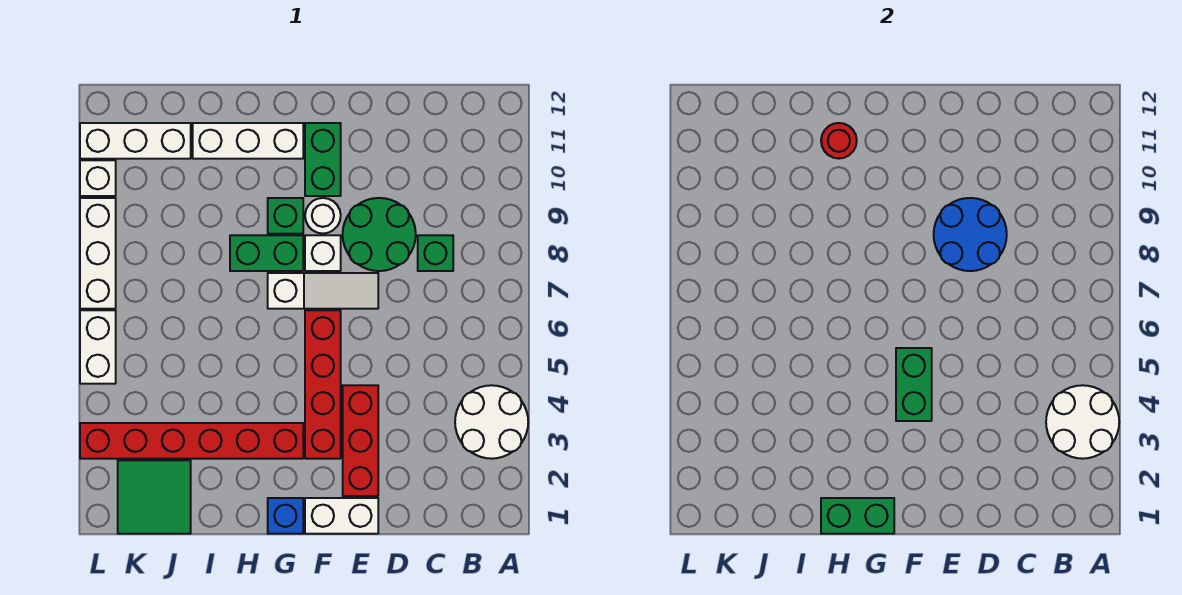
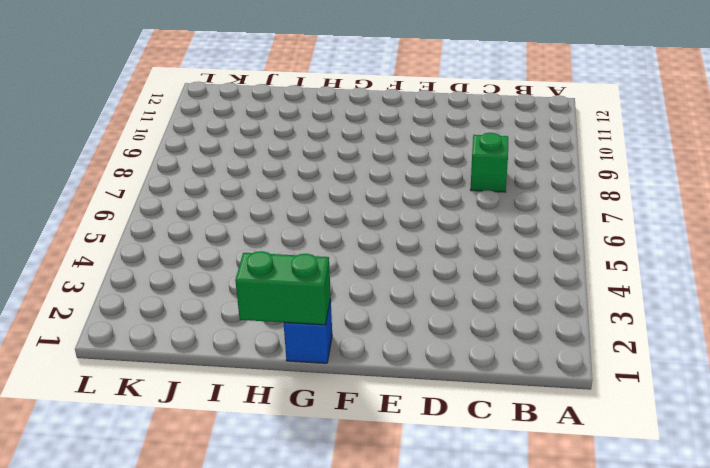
none -> white 2x2 round brick [455,385,528,459]
none -> green 2x2 round brick [343,198,416,271]
none -> white 1x2 brick [305,498,378,534]

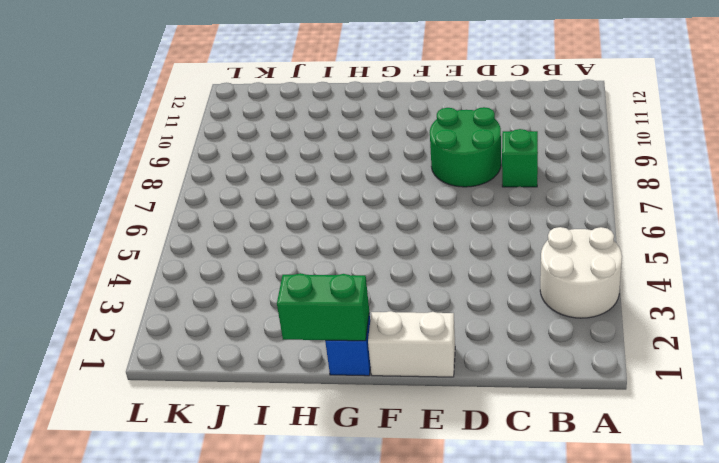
none -> red 1x3 brick [343,385,378,496]
none -> white 1x3 slope [268,273,378,309]
none -> red 1x4 brick [305,310,341,459]

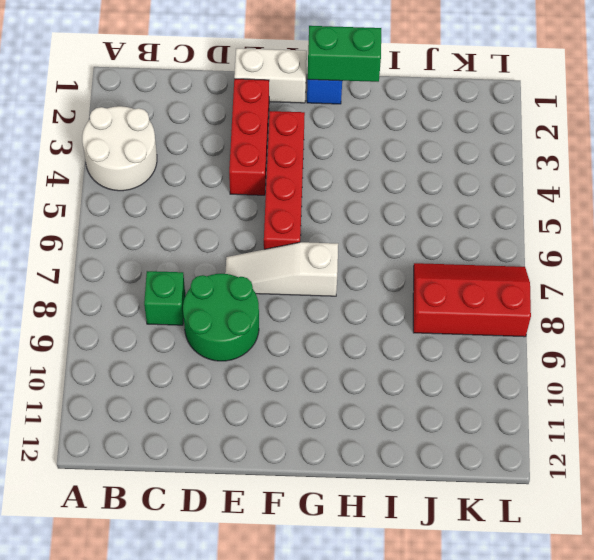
red 2x3 slope [413,263,531,337] -> white 1x3 brick [80,198,116,309]
none -> white 1x1 brick [305,235,341,271]
none -> white 1x1 round brick [305,198,341,234]
none -> green 1x2 brick [305,123,341,196]

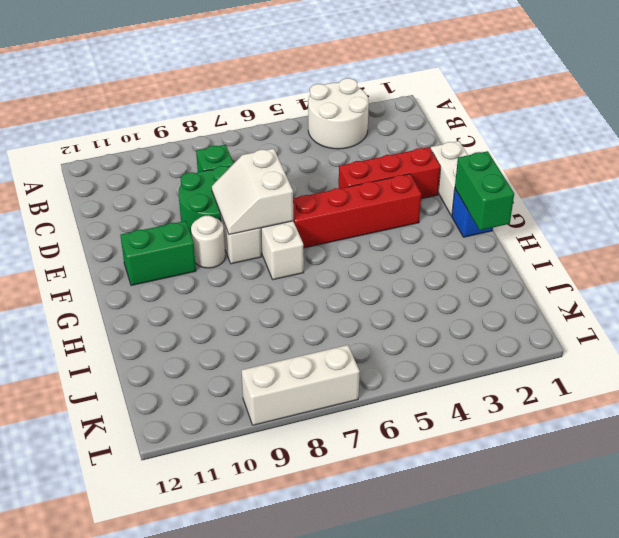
white 2x2 slope [212,149,293,235] -> blue 2x2 round brick [934,198,1007,271]
none -> red 1x6 brick [80,423,303,459]
none -> green 1x2 brick [230,235,303,271]
none -> green 1x1 brick [268,198,303,234]

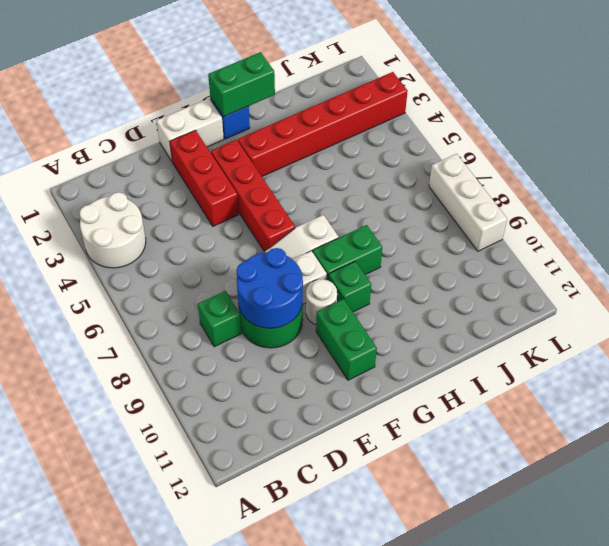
none -> white 1x3 brick [193,123,303,159]
none -> green 2x2 tile [118,460,191,534]
none -> white 1x3 brick [80,123,191,159]

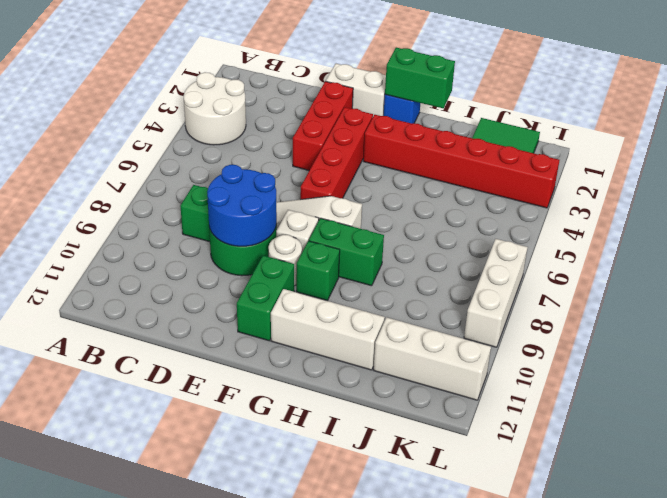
none -> white 1x2 brick [80,310,116,384]
none -> white 1x1 brick [80,160,116,196]
none -> white 2x2 round brick [1046,385,1119,459]

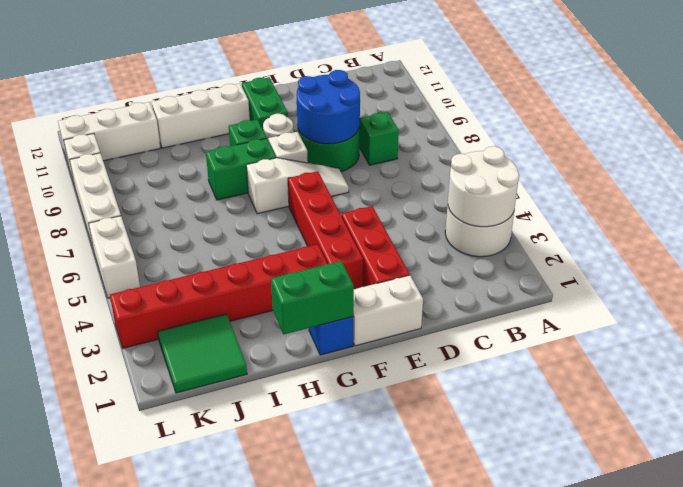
none -> green 1x2 brick [896,348,932,421]
none -> red 1x1 round brick [821,123,857,159]

